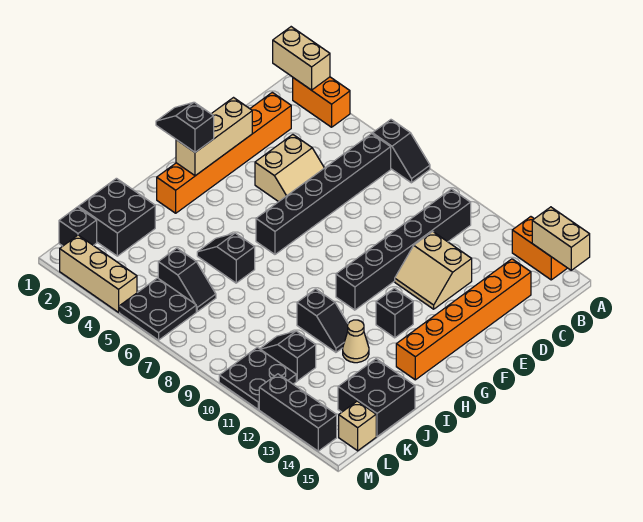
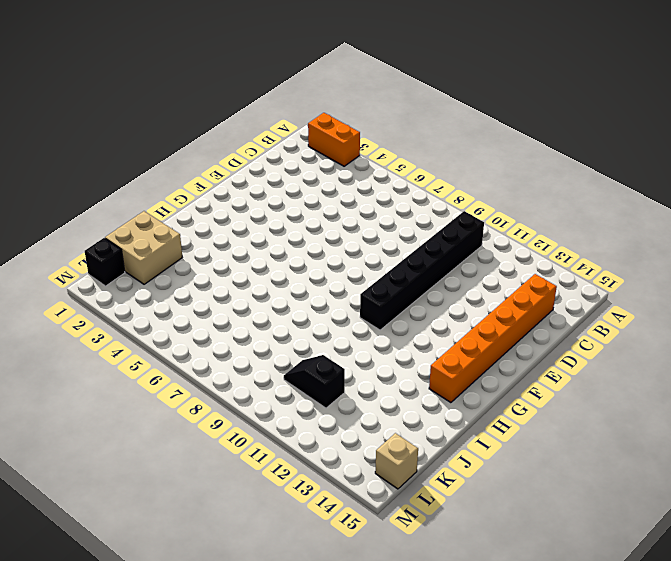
tan 2x2 brick [105,211,182,284] -> black 2x2 brick [78,178,155,256]
none -> black 1x2 slope [373,120,430,183]
none -> orange 1x2 brick [512,217,567,280]
none -> black 1x6 brick [256,134,391,254]

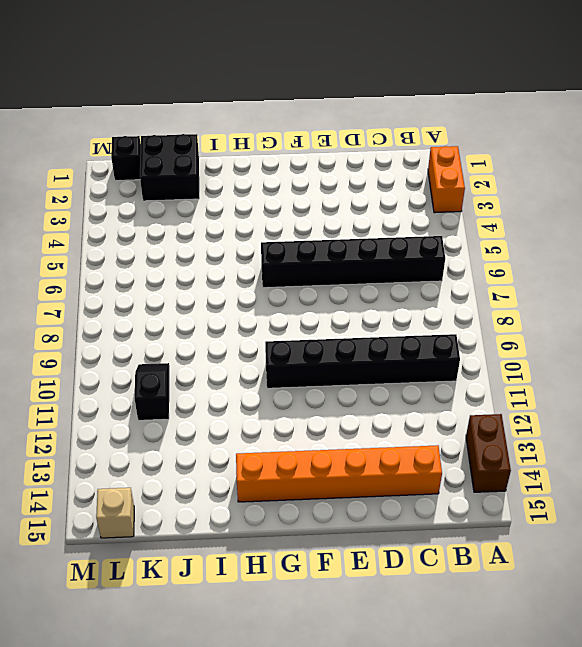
brown 1x2 brick [466,414,511,492] -> orange 1x2 brick [512,217,567,280]
none -> black 1x2 slope [373,120,430,183]
none -> orange 1x6 brick [157,92,291,213]
none -> tan 2x2 slope [255,135,324,202]

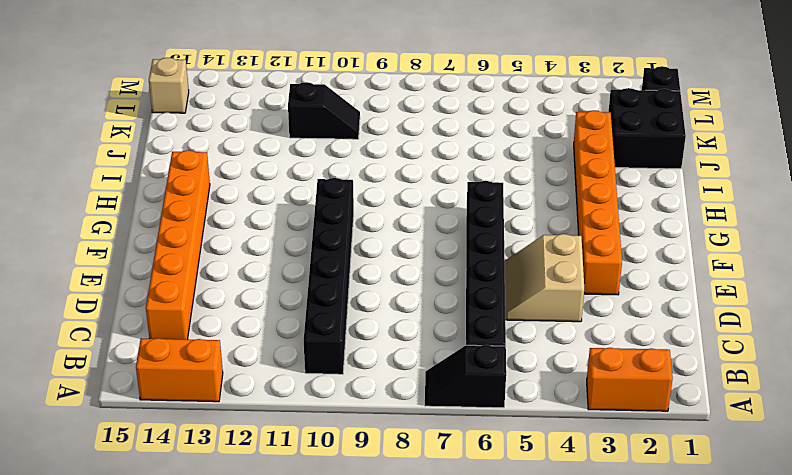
orange 1x6 brick [574,110,622,295] -> orange 1x6 brick moved to [157,92,291,213]
none -> tan 2x2 slope [395,232,472,309]
none -> black 1x1 brick [376,288,413,338]
none -> black 1x2 slope [197,233,255,283]

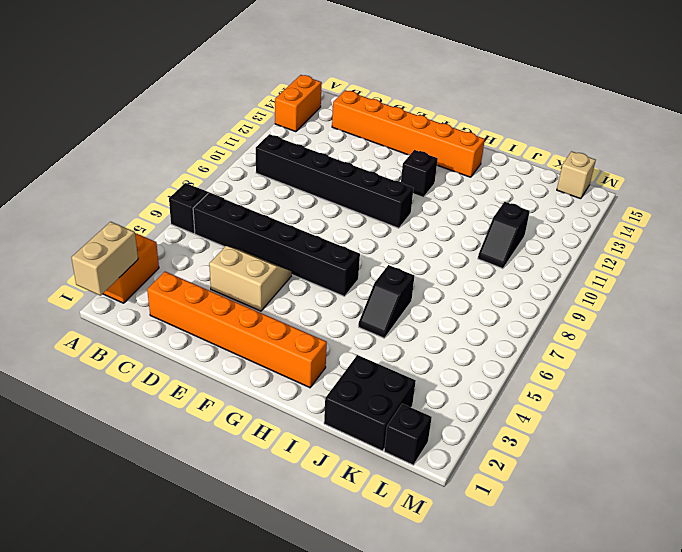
none -> tan 2x2 slope [395,232,472,309]
none -> black 1x2 slope [297,289,348,352]
none -> tan 1x1 cone [343,320,369,363]

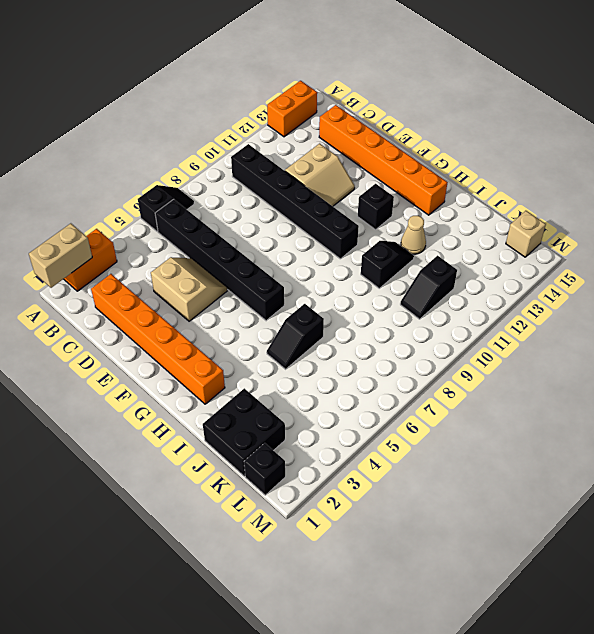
none -> black 2x2 brick [338,359,415,436]
none -> black 1x2 slope [158,248,216,312]
none -> black 2x2 plate [120,278,196,340]

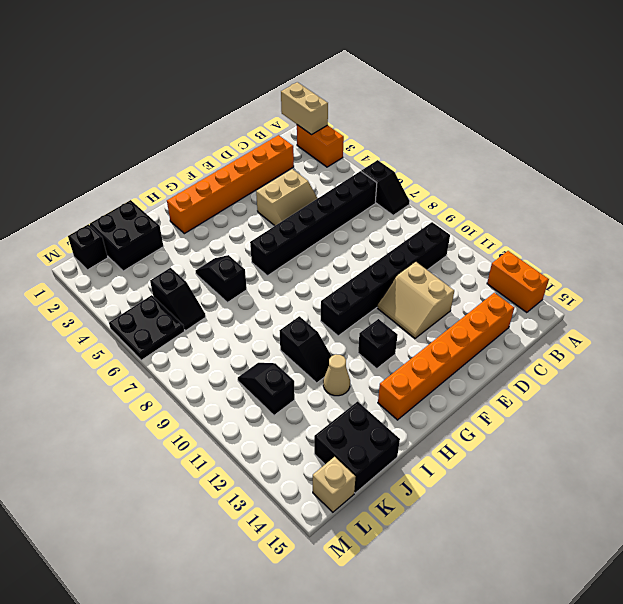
none -> black 2x2 plate [219,347,296,409]
none -> tan 1x3 brick [60,235,137,312]
none -> black 1x3 brick [259,374,337,451]

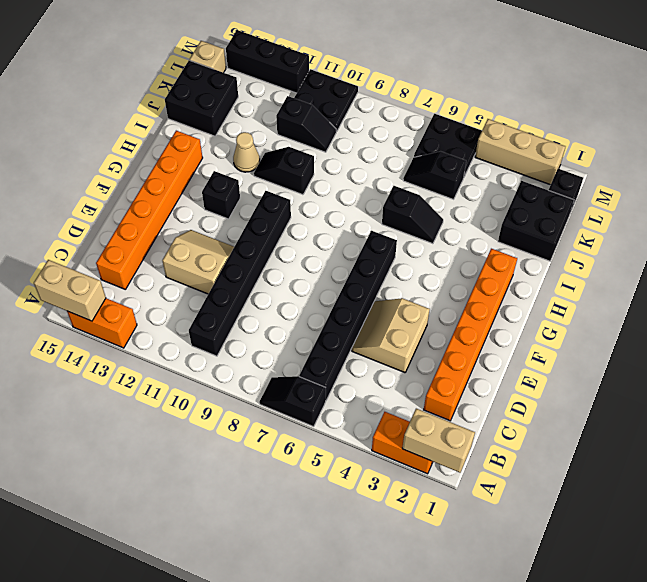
none -> tan 1x3 brick [176,98,252,176]
none -> black 1x2 slope [156,102,214,152]

